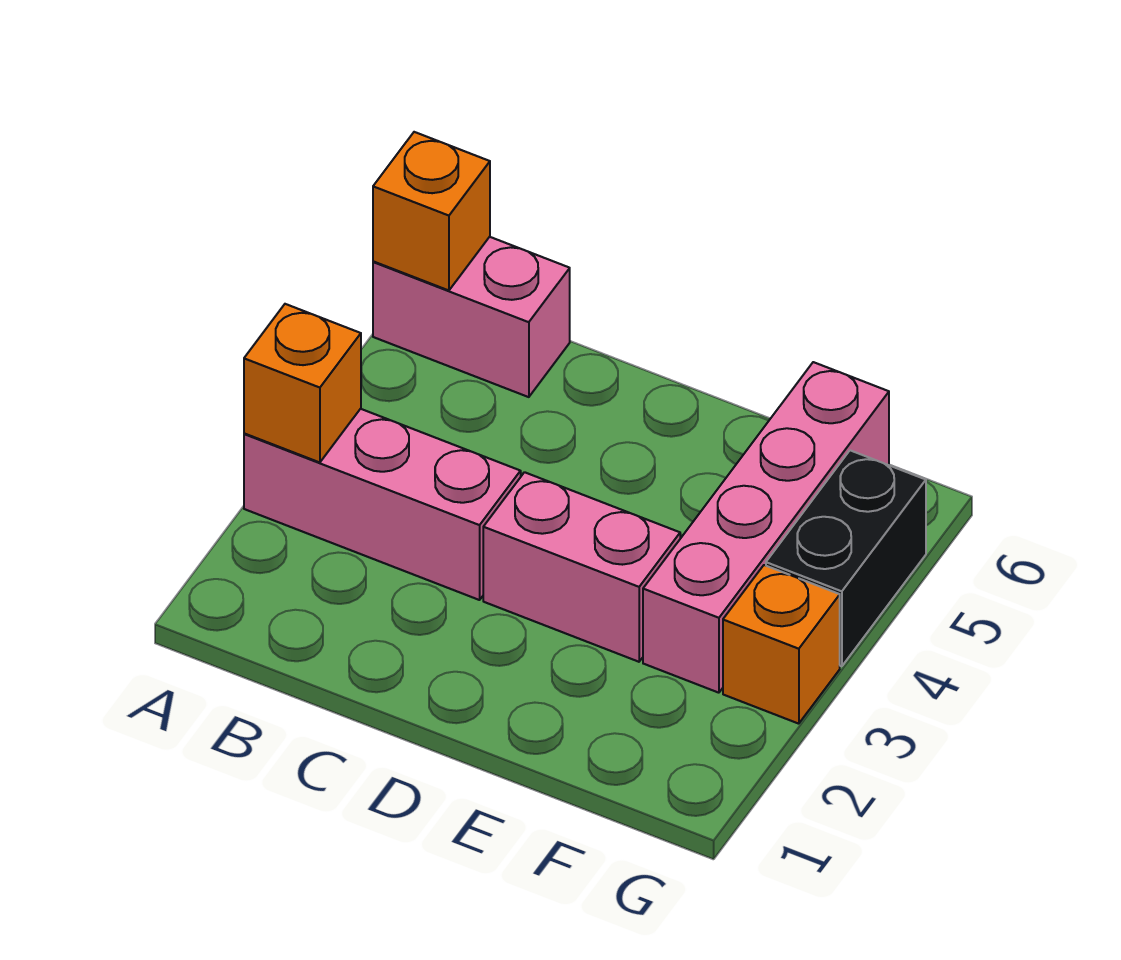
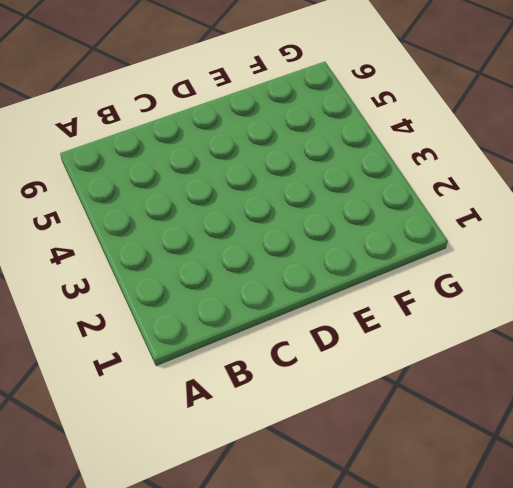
none -> pink 1x3 brick [244,409,521,600]
none -> pink 1x2 brick [373,237,570,397]

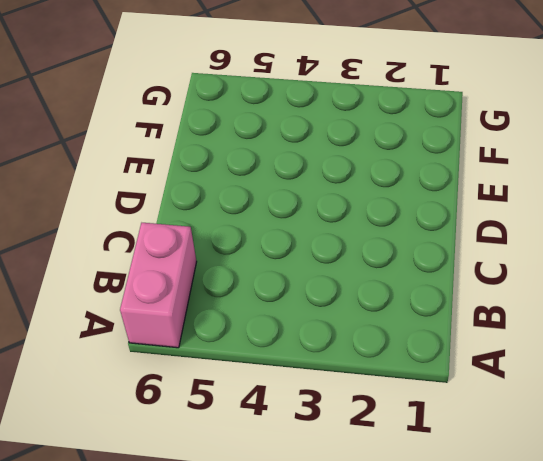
none -> pink 1x3 brick [244,409,521,600]
none -> pink 1x2 brick [483,472,680,662]

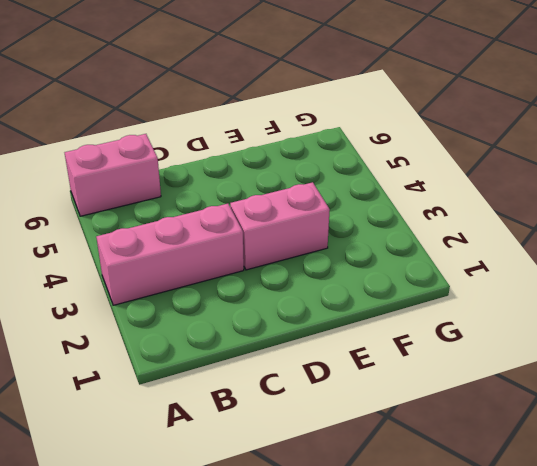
none -> pink 1x4 brick [643,362,889,693]
none -> orange 1x1 brick [723,565,840,724]

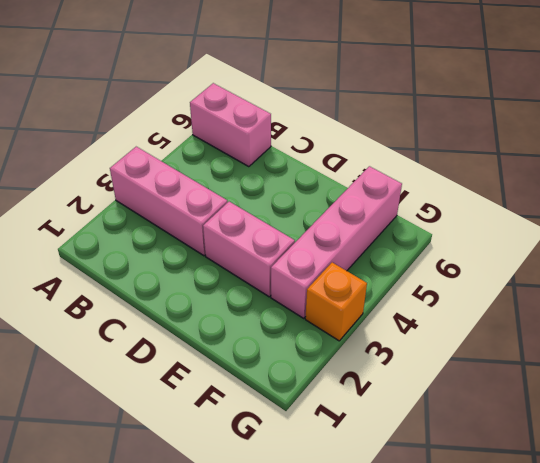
none -> black 1x2 brick [766,450,926,666]
none -> orange 1x1 brick [244,304,361,462]

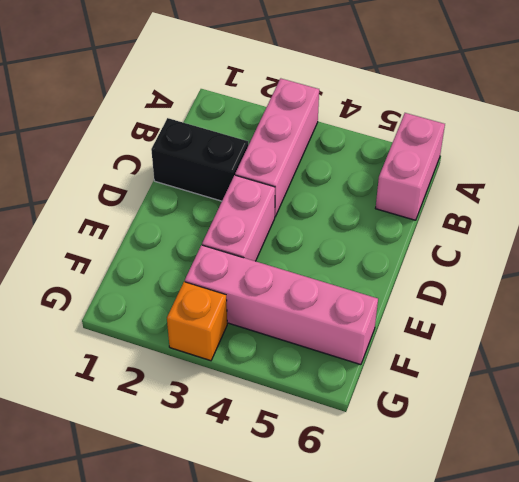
black 1x2 brick [151,118,248,201] -> black 1x2 brick moved to [766,450,926,666]
none -> orange 1x1 brick [244,304,361,462]
none -> orange 1x1 brick [373,132,490,290]

